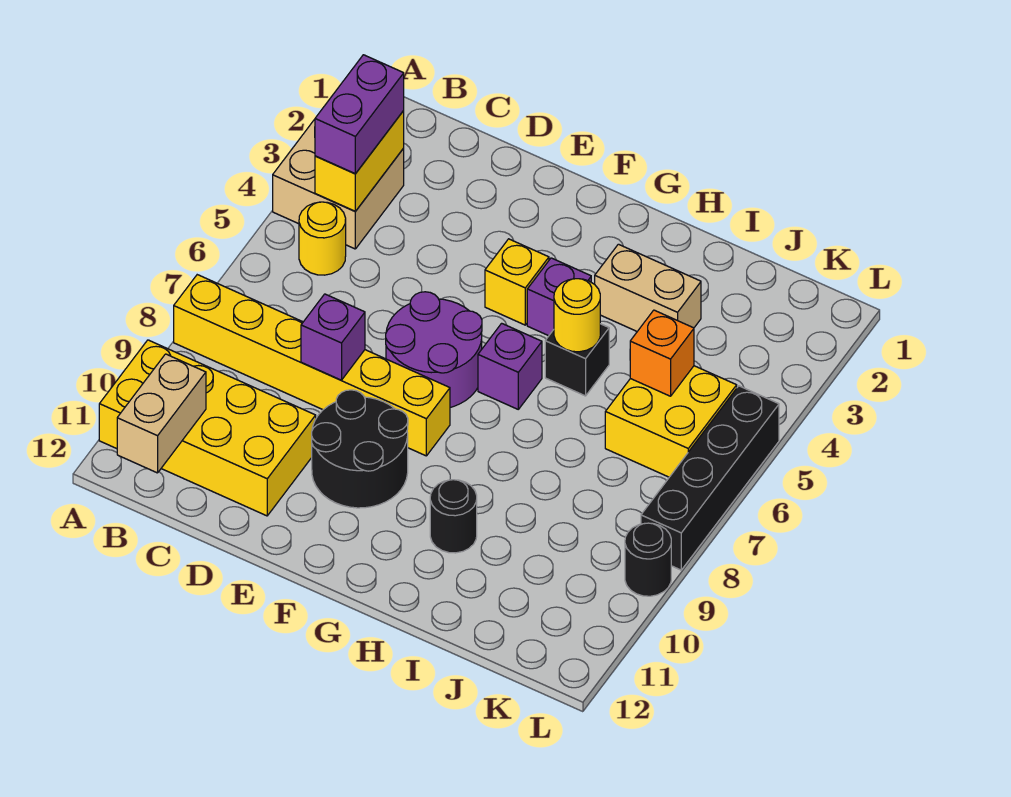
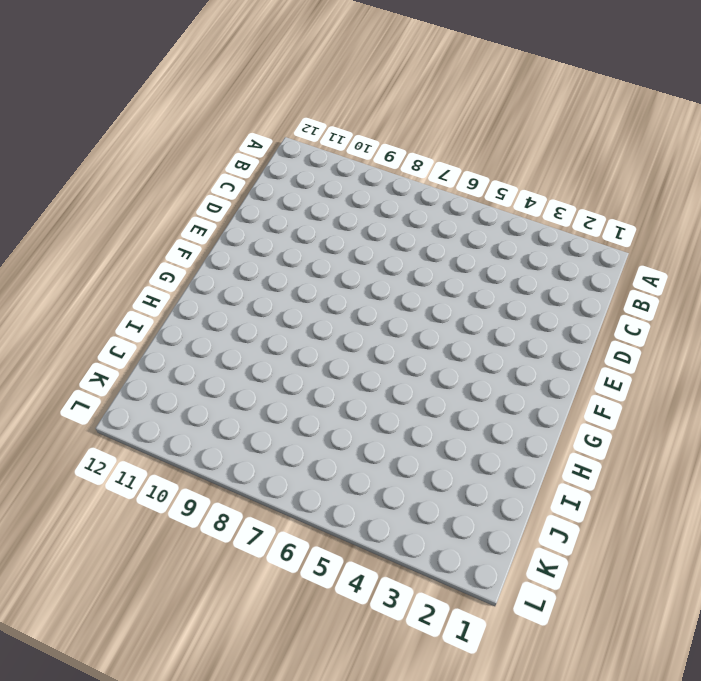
none -> tan 2x2 brick [273,119,404,249]
none -> yellow 1x6 brick [174,275,450,456]
none -> yellow 2x4 brick [99,340,316,516]

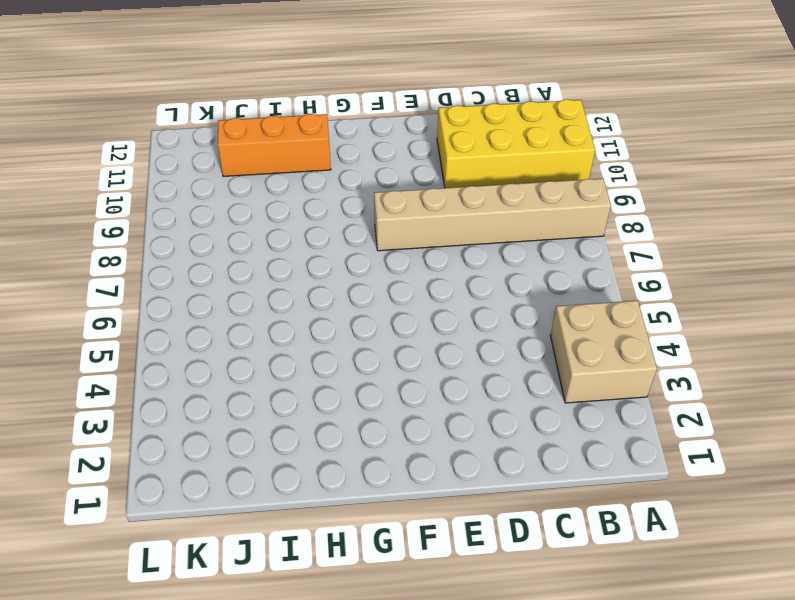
tan 1x6 brick [374,178,611,251] -> yellow 1x6 brick [174,275,450,456]
orange 1x3 brick [218,114,331,176] -> none
none -> yellow 1x1 round brick [299,202,346,275]
none -> purple 2x2 round brick [386,292,482,407]
none -> black 2x2 round brick [312,390,408,508]

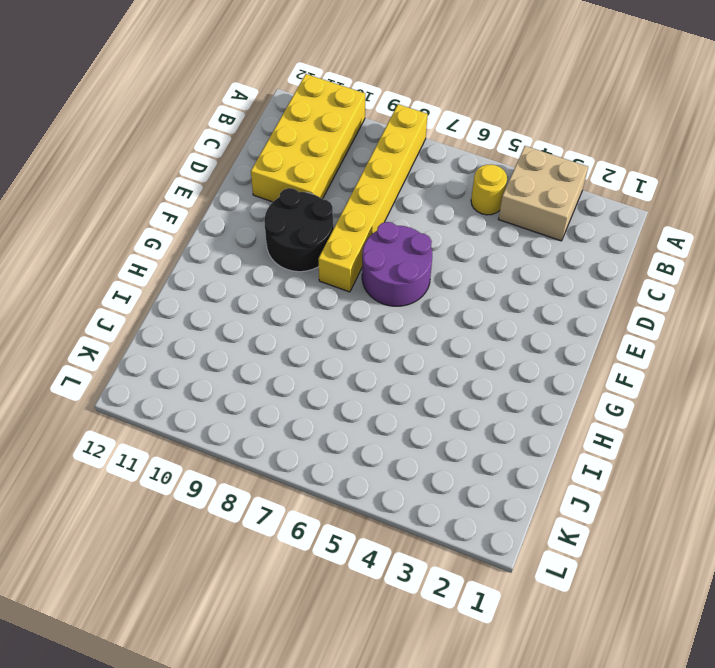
none -> yellow 1x1 brick [485,239,549,325]
none -> purple 1x1 brick [527,258,591,336]
none -> purple 1x1 brick [478,323,542,409]

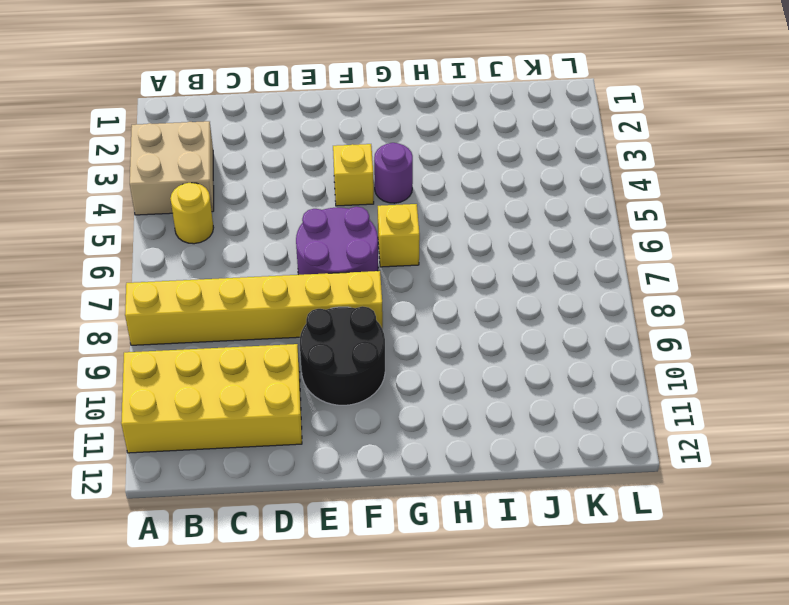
purple 1x1 round brick [374,143,413,203] -> purple 1x1 brick [527,258,591,336]
yellow 1x1 brick [378,204,420,267] -> purple 1x1 brick [478,323,542,409]
none -> tan 1x2 brick [595,244,701,331]
none -> black 1x1 brick [545,324,609,396]
none -> black 1x1 round brick [430,480,477,553]

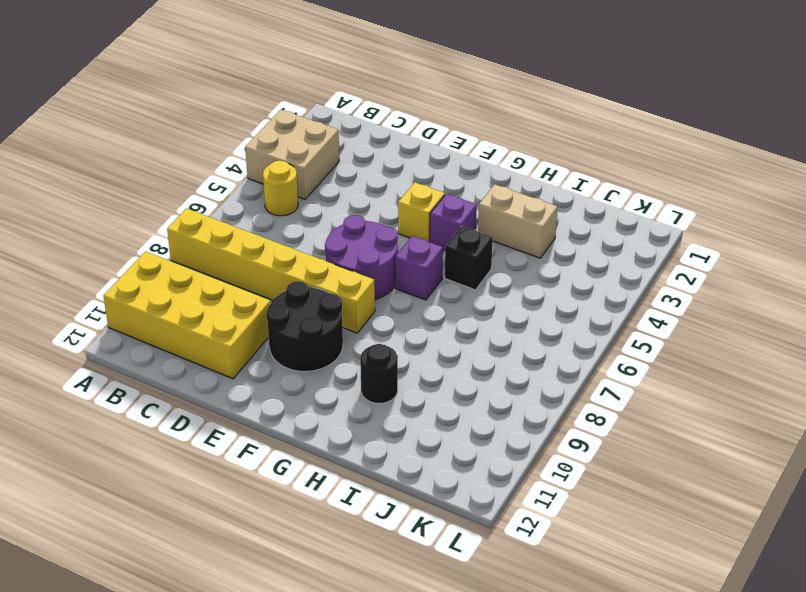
none -> yellow 2x2 brick [605,366,737,477]
none -> black 1x4 brick [641,386,779,570]
none -> black 1x1 round brick [625,523,671,596]

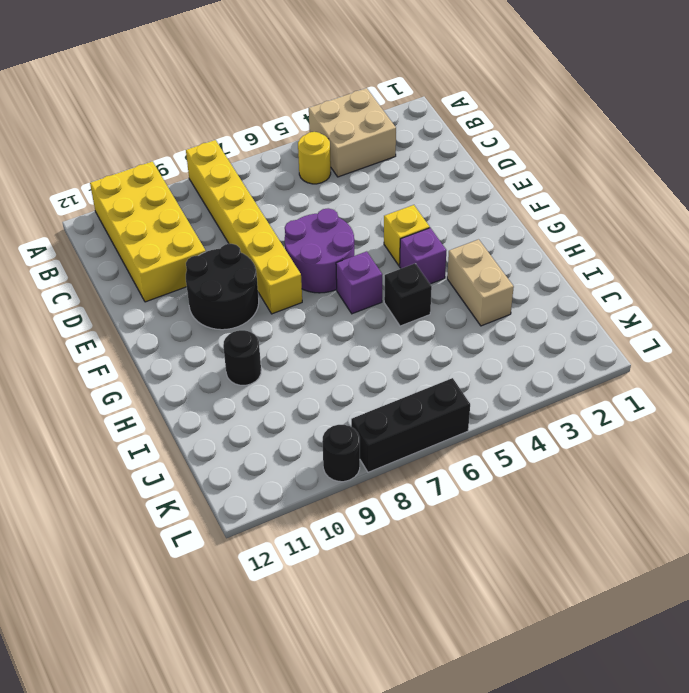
black 1x3 brick [351,378,470,472] -> black 1x4 brick [641,386,779,570]
none -> yellow 2x2 brick [605,366,737,477]
none -> yellow 1x2 brick [315,111,404,211]
none -> tan 1x2 brick [117,354,206,473]

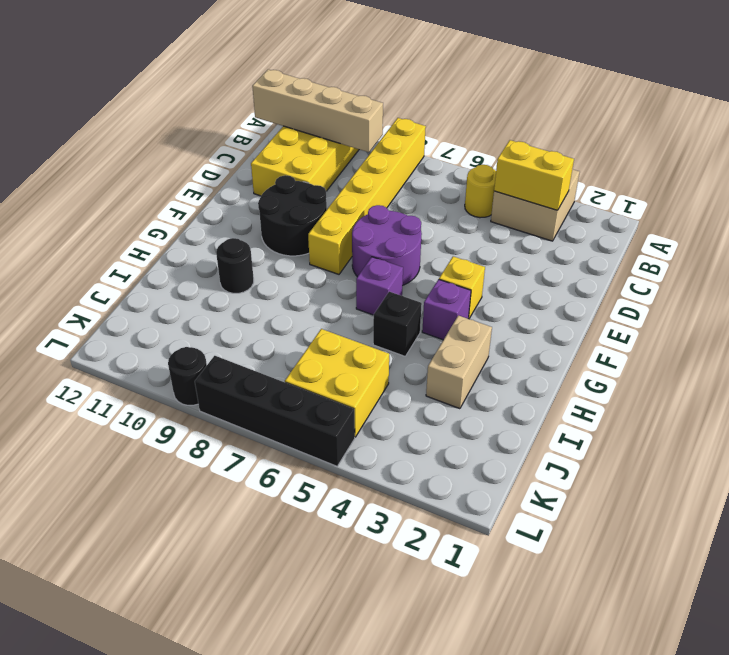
tan 1x4 brick [252,69,383,152] -> tan 1x2 brick [117,354,206,473]
none -> purple 1x1 brick [301,294,365,380]
none -> yellow 1x1 round brick [554,279,600,352]
none -> orange 1x1 brick [630,310,694,396]

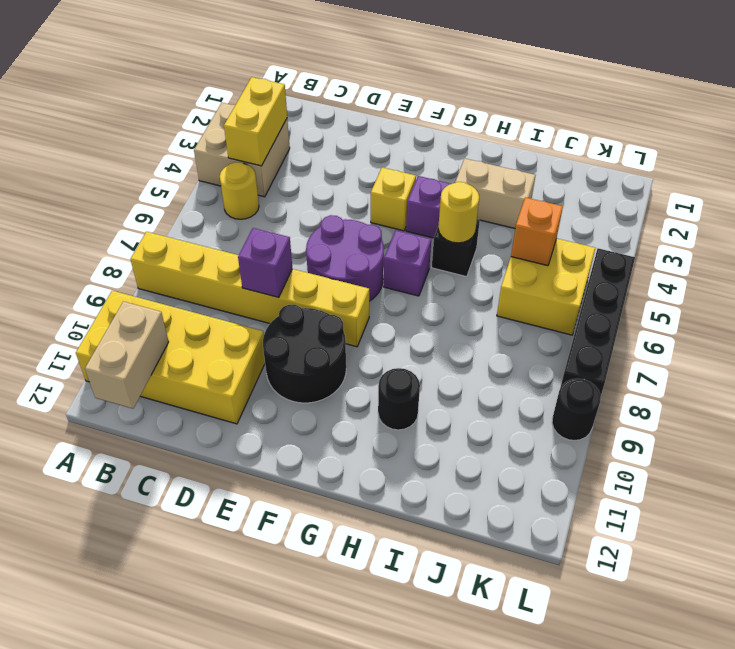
none -> purple 1x2 brick [315,55,404,174]

